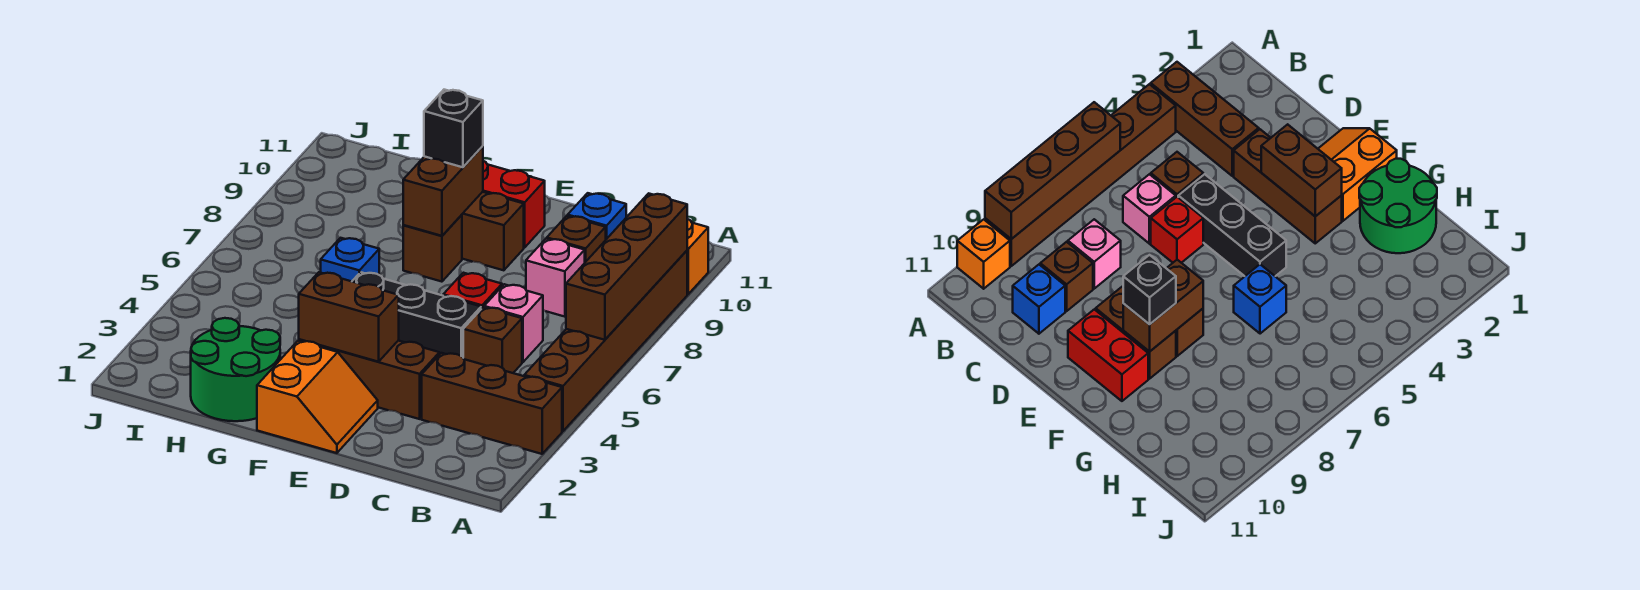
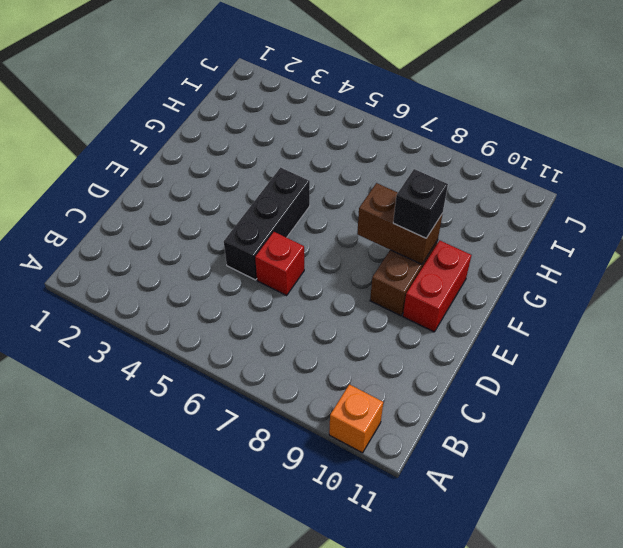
none -> brown 1x3 brick [422,353,562,454]
none -> brown 1x6 brick [524,251,687,431]
none -> brown 1x1 brick [463,307,522,373]

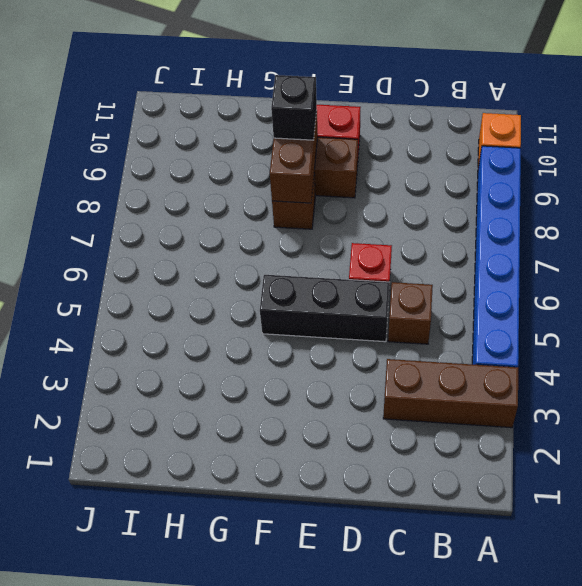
blue 1x6 brick [472,146,521,367] -> brown 1x6 brick [524,251,687,431]
none -> pink 1x1 brick [484,284,543,362]
none -> pink 1x1 brick [526,239,585,317]
none -> brown 1x1 brick [547,216,606,262]

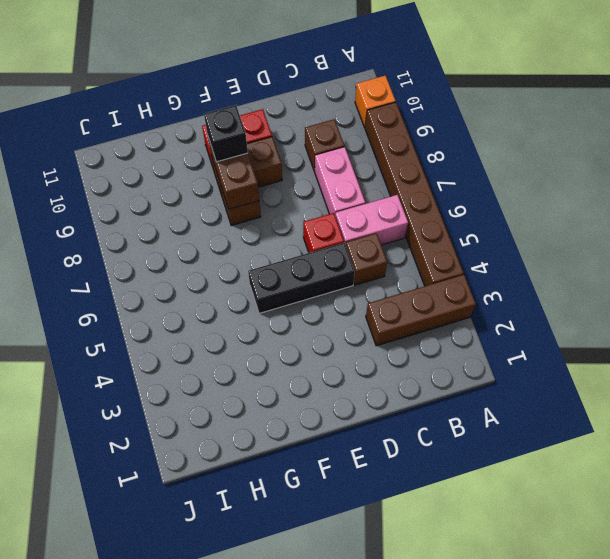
pink 1x2 brick [335,195,408,245] -> pink 1x1 brick [484,284,543,362]
pink 1x2 brick [315,147,365,214] -> pink 1x1 brick [526,239,585,317]
none -> blue 1x1 brick [568,193,626,239]
none -> brown 1x3 brick [299,339,439,419]
none -> orange 2x2 slope [257,341,378,453]

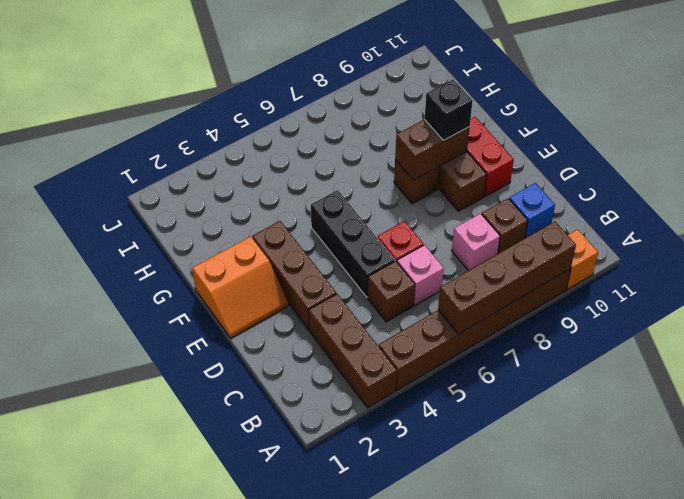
none -> green 2x2 round brick [191,318,280,421]
none -> blue 1x1 brick [321,238,379,281]
none -> brown 1x2 brick [299,272,399,362]

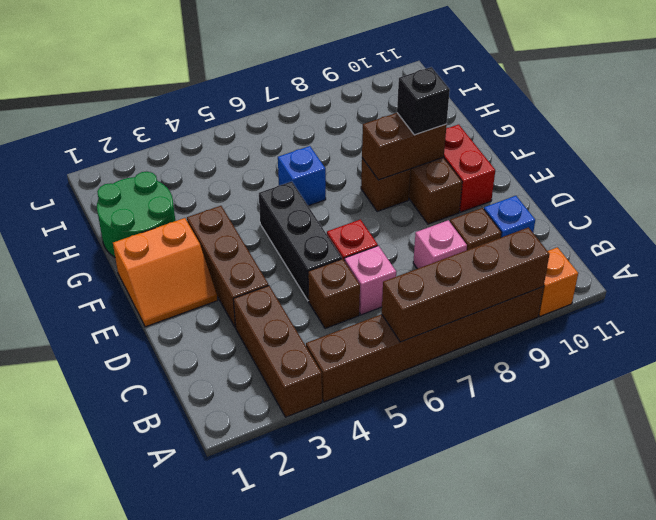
none -> brown 1x2 brick [299,272,399,362]

